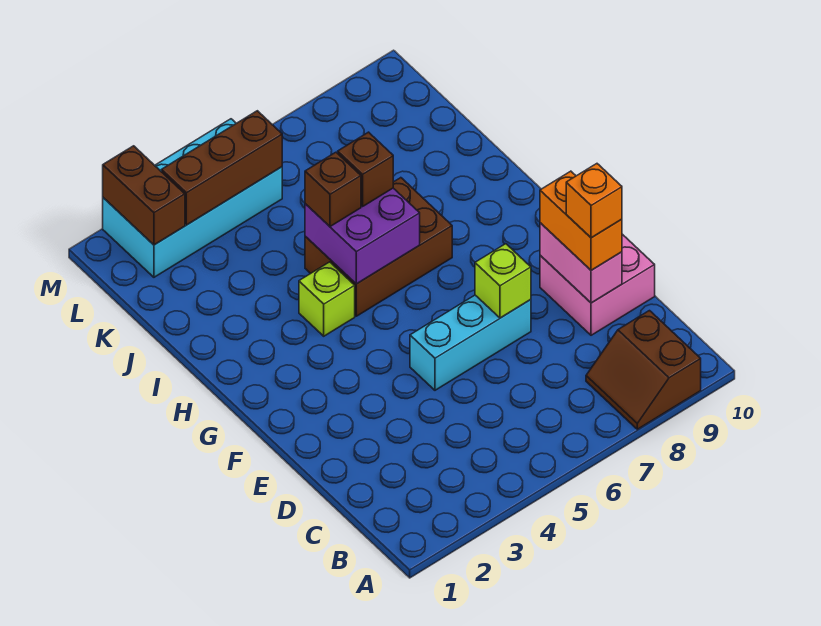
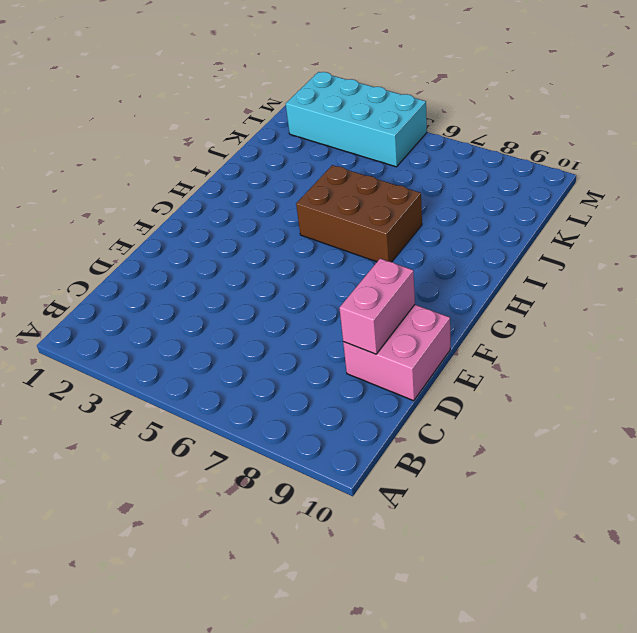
none -> brown 2x2 slope [586,311,701,429]
none -> cyan 1x3 brick [410,295,531,390]
none -> lime 1x1 brick [299,262,355,336]

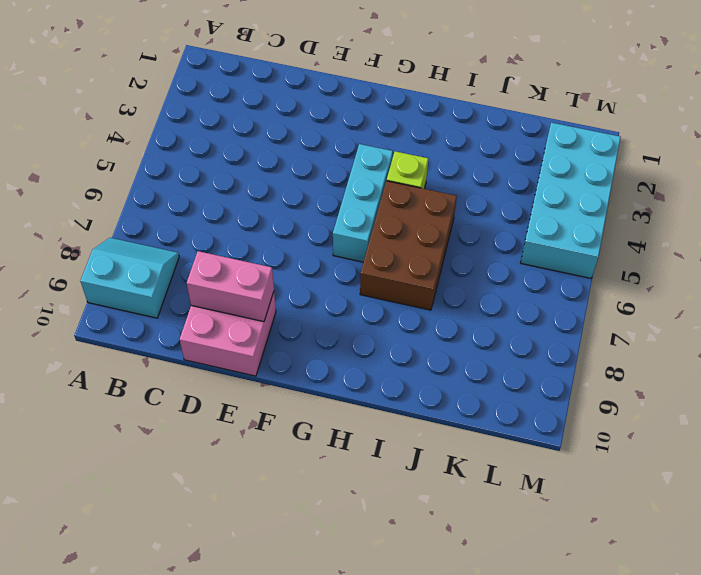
cyan 2x2 slope [80,238,179,318] -> brown 2x2 slope [586,311,701,429]
cyan 1x3 brick [333,144,393,262] -> cyan 1x3 brick moved to [410,295,531,390]
none -> lime 1x1 brick [475,244,531,318]
none -> purple 2x2 brick [305,188,420,284]
none -> brown 1x2 brick [103,146,185,245]

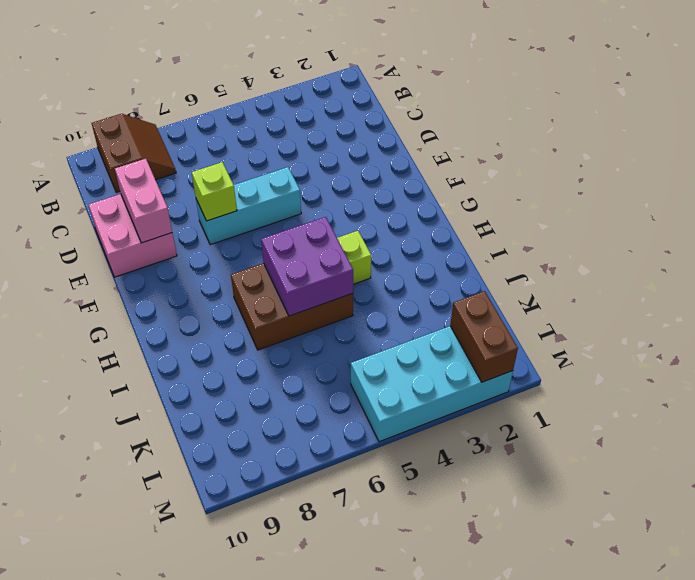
none -> brown 1x3 brick [161,111,282,225]
none -> orange 1x2 brick [540,171,622,270]
none -> brown 1x1 brick [305,152,361,227]

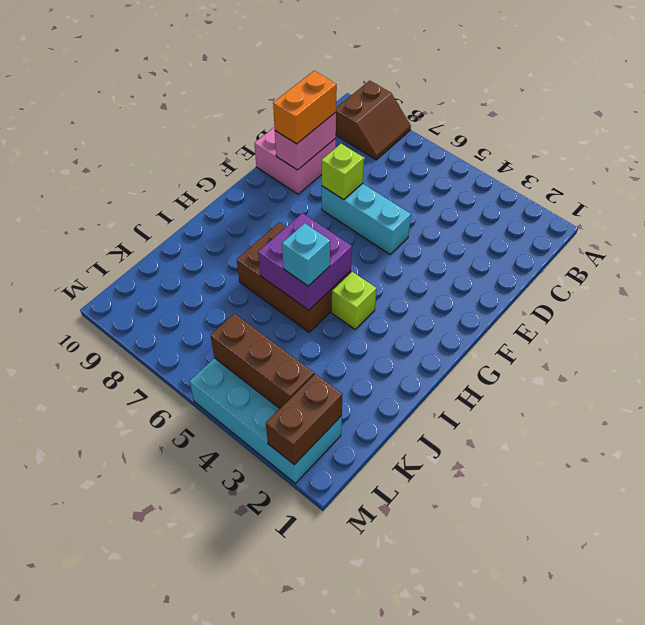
cyan 1x1 brick [282,223,330,286] -> brown 1x1 brick [305,152,361,227]
none -> brown 1x1 brick [338,132,393,206]
none -> orange 1x1 brick [566,164,622,238]

